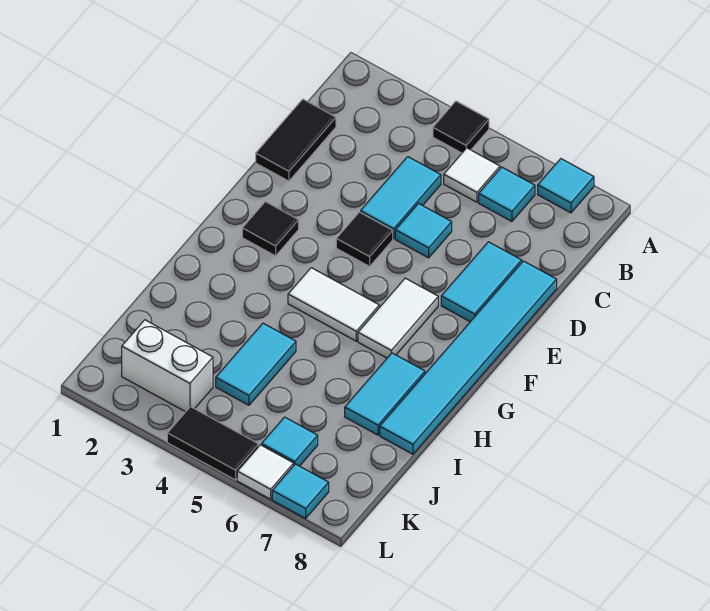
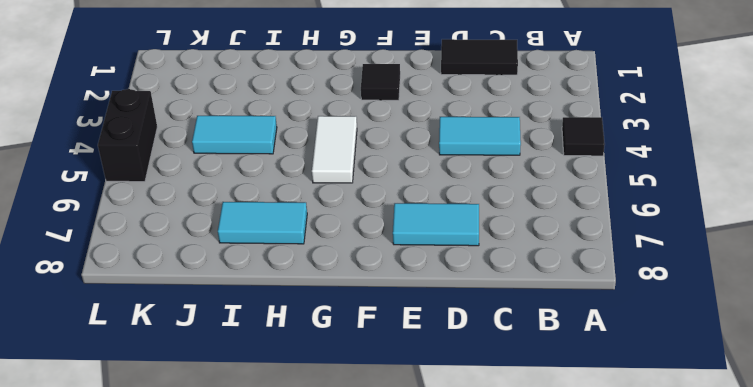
black 1x2 brick [98,89,157,182] -> black 1x2 tile [167,407,259,480]
none -> cyan 1x1 tile [538,159,594,213]
none -> white 1x1 tile [444,148,500,202]
none -> cyan 1x1 tile [479,167,535,221]

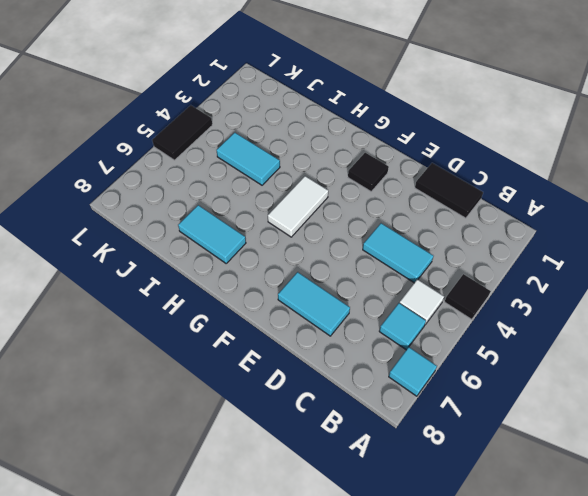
none -> cyan 1x1 tile [395,204,452,258]
none -> cyan 1x6 tile [380,261,557,454]
none -> black 1x1 tile [336,212,393,266]

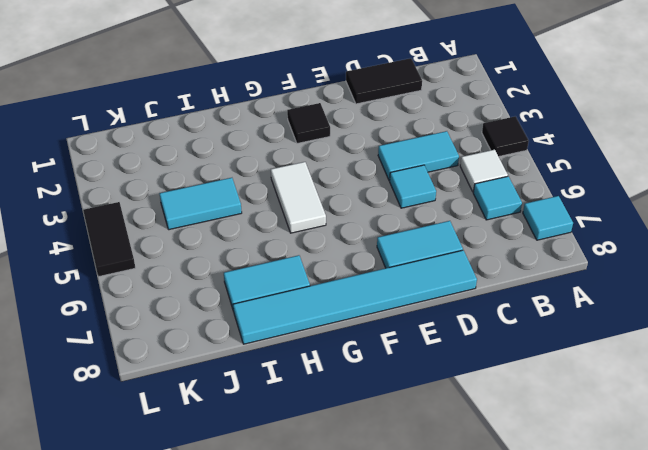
none -> black 1x1 tile [336,212,393,266]
none -> white 1x2 tile [358,278,438,358]
none -> white 1x2 brick [122,320,213,412]

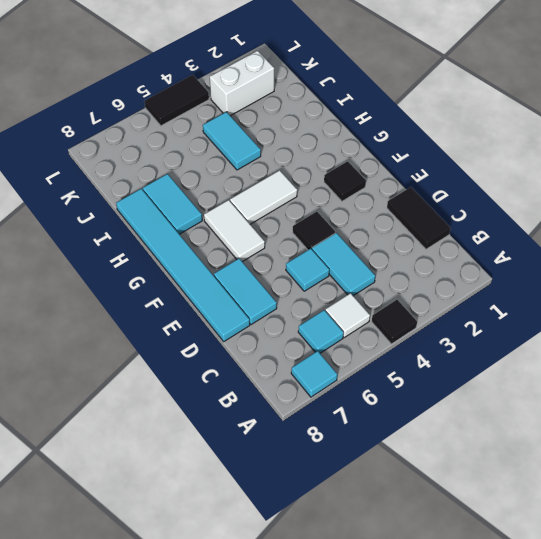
none -> cyan 1x1 tile [262,417,318,466]
none -> white 1x1 tile [237,445,294,499]
none -> cyan 1x1 tile [272,464,329,518]

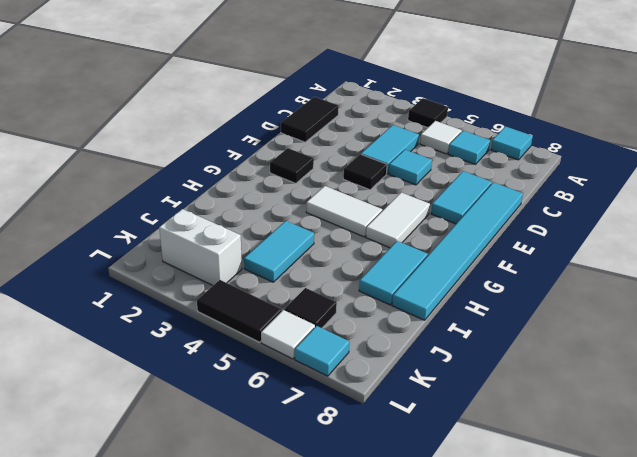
black 1x1 tile [284,288,337,328] -> cyan 1x1 tile [262,417,318,466]

